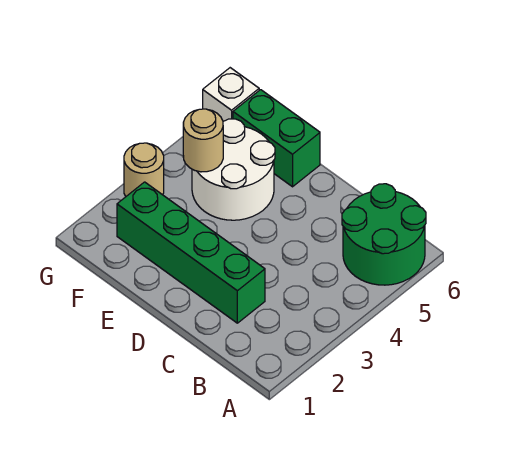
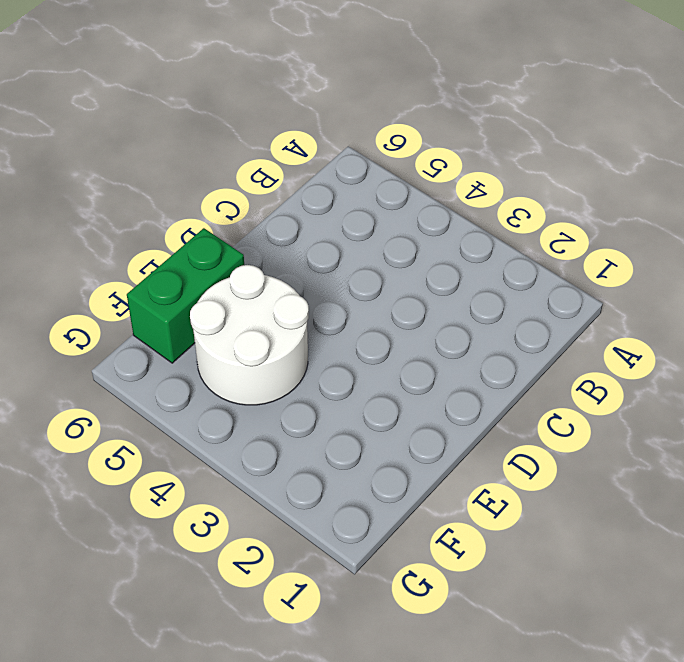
none -> green 2x2 round brick [342,184,426,285]
none -> green 1x4 brick [117,182,265,323]

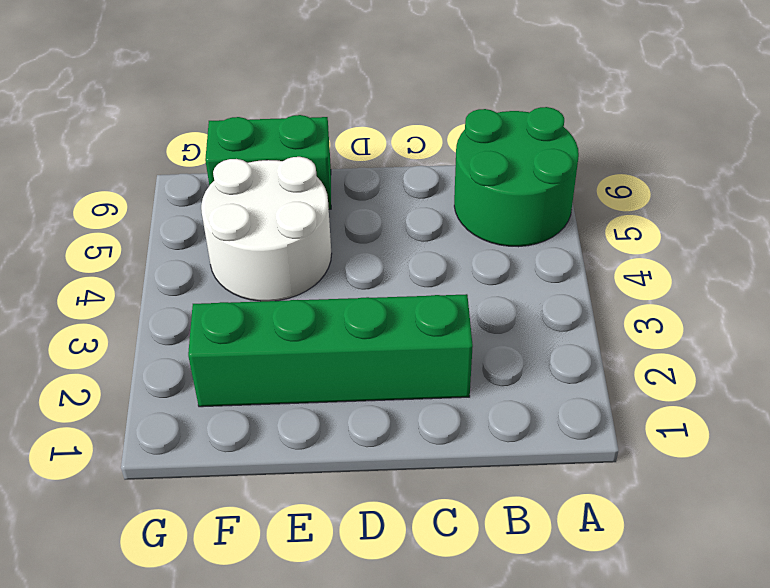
none -> tan 1x1 round brick [124,143,164,196]
none -> white 1x1 brick [203,68,259,121]

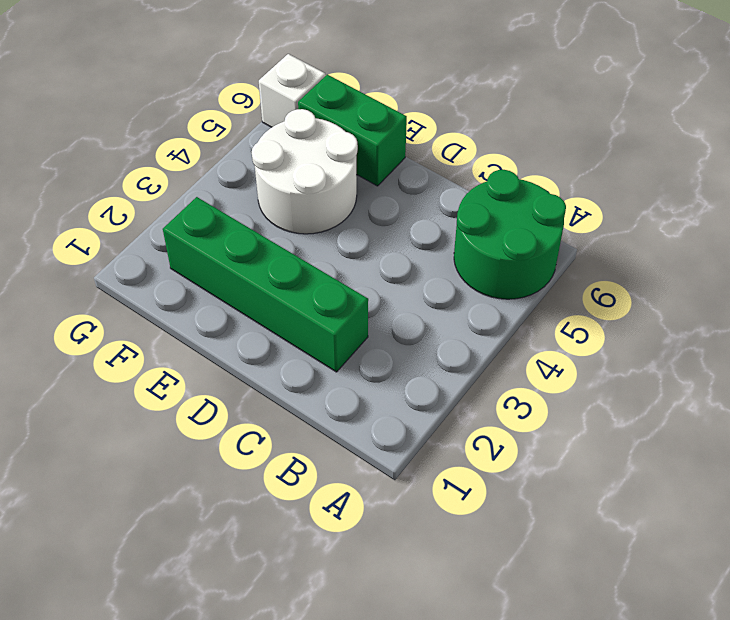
none -> tan 1x1 round brick [124,143,164,196]
none -> tan 1x1 round brick [183,109,223,172]

